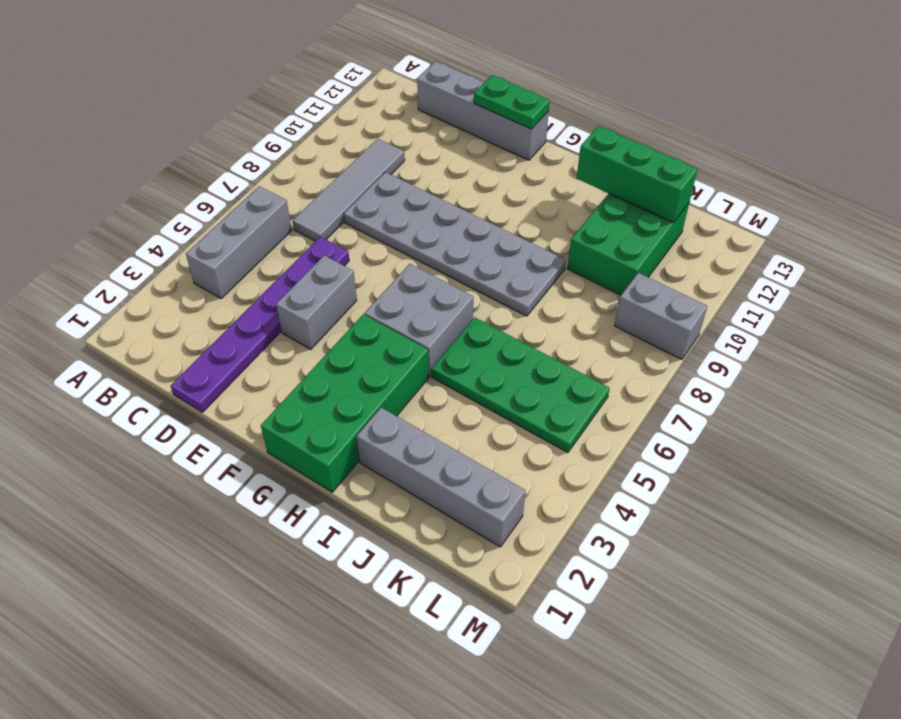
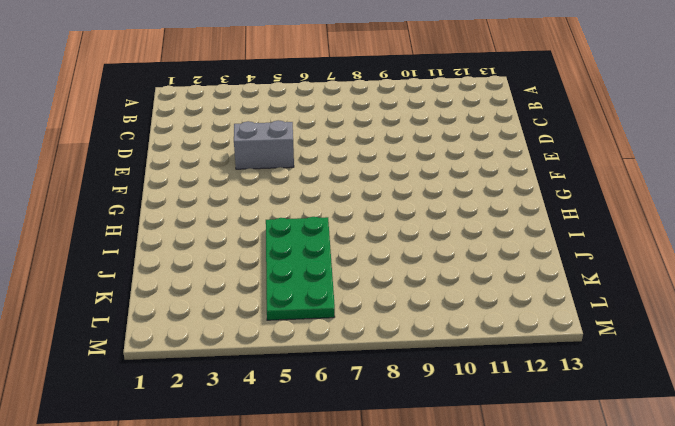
none -> grey 1x3 brick [186,186,292,298]
none -> grey 1x4 tile [293,139,405,241]
none -> grey 1x4 brick [417,61,549,160]

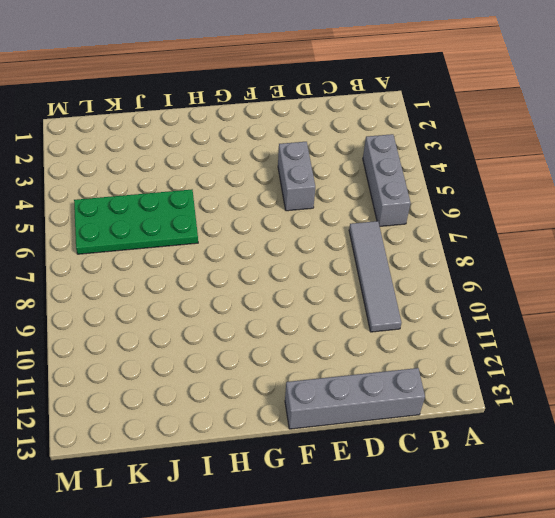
none -> purple 1x6 plate [171,237,349,412]
none -> grey 2x6 plate [344,172,566,316]
none -> green 2x4 brick [261,314,429,492]

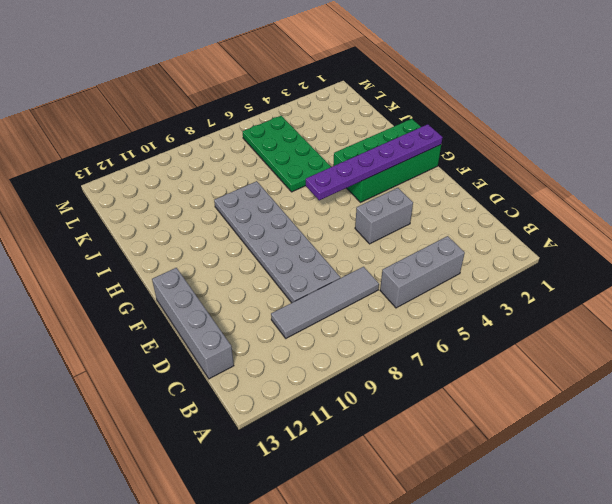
purple 1x6 plate [306,124,443,200] -> purple 1x6 plate moved to [171,237,349,412]
none -> grey 2x2 brick [364,264,473,376]
none -> grey 1x4 brick [356,408,525,547]
none -> green 2x3 brick [567,194,689,295]

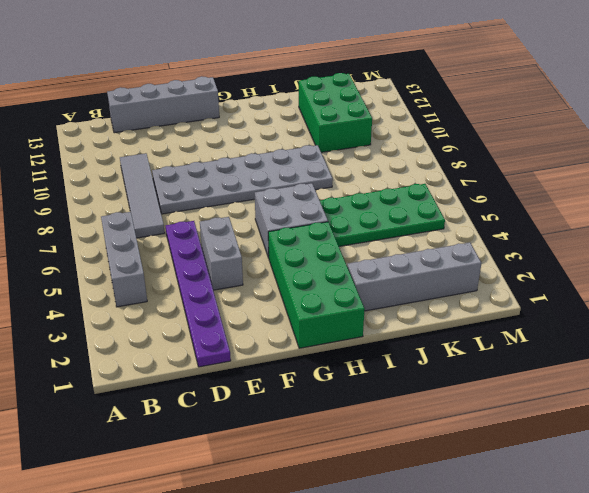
none -> grey 1x2 brick [614,273,707,359]
none -> green 1x2 plate [474,75,550,129]
none -> green 1x3 brick [577,126,697,223]

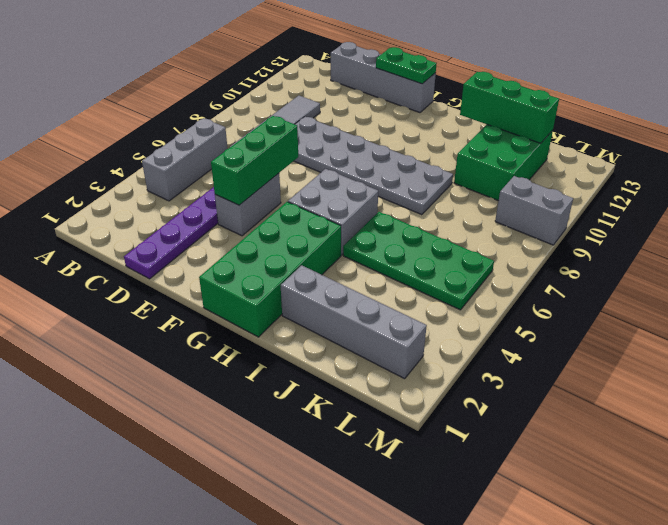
green 1x3 brick [211,116,298,205] -> none

